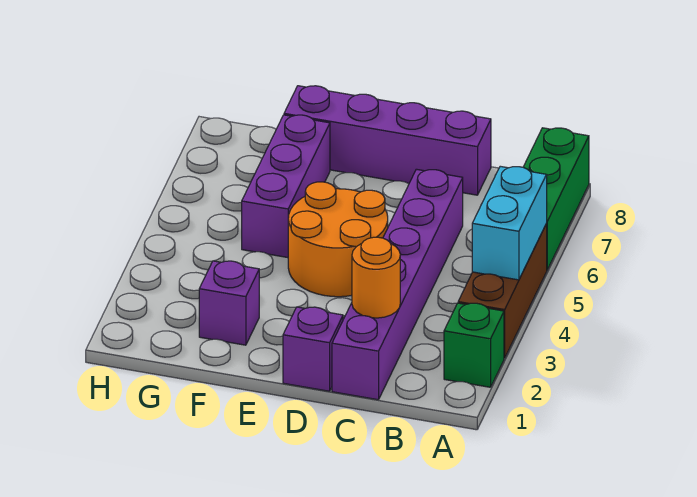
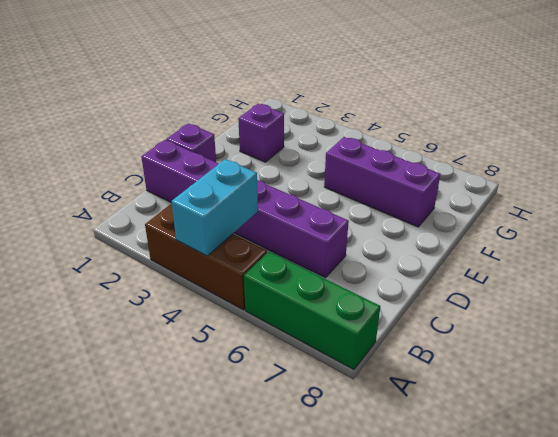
cyan 1x2 brick [171,159,258,256] -> cyan 1x2 brick turned to [472,166,547,280]
none -> green 1x1 brick [444,303,504,387]
none -> purple 1x4 brick [284,86,491,195]

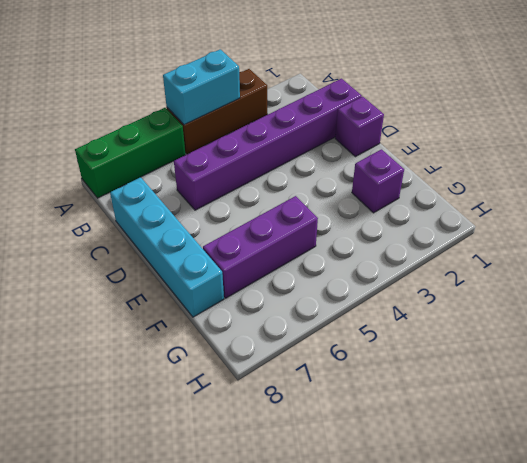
cyan 1x4 brick [110,177,224,317] -> purple 1x4 brick [284,86,491,195]
none -> green 1x1 brick [444,303,504,387]
none -> orange 2x2 round brick [288,182,388,297]

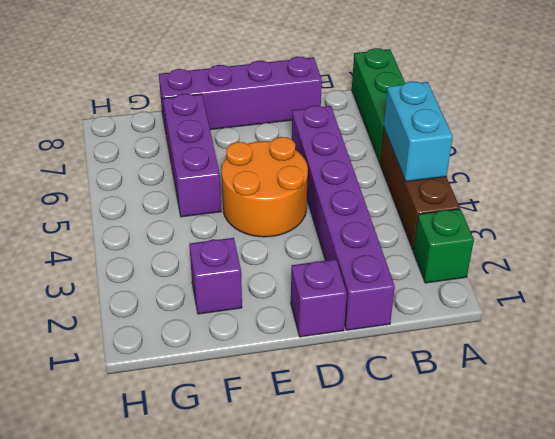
none -> orange 1x1 round brick [352,237,400,318]

